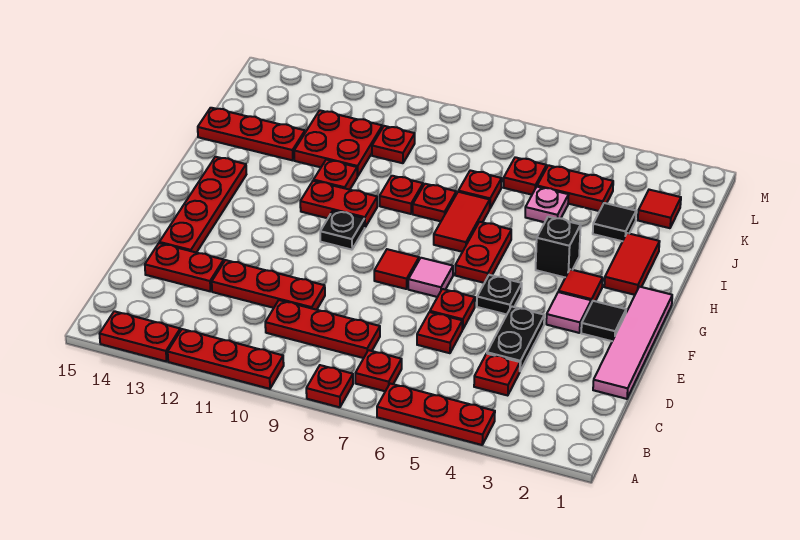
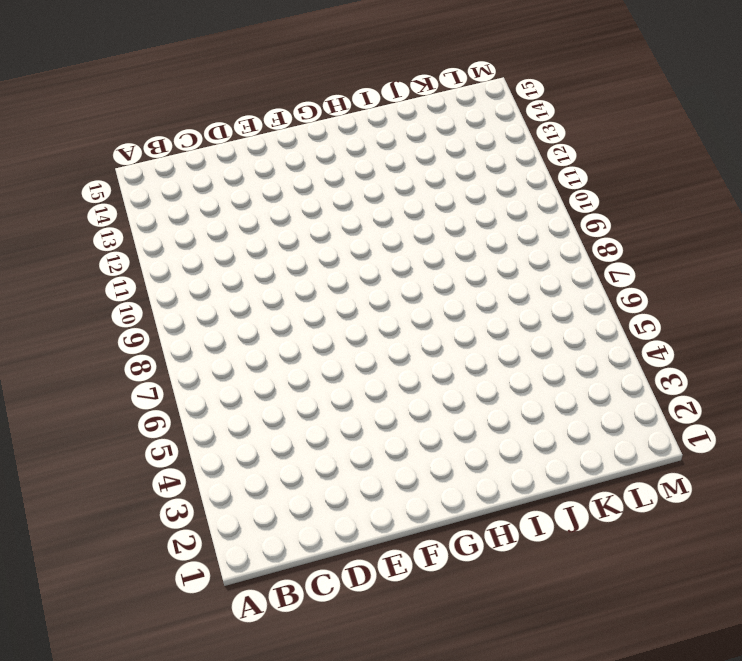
none -> red 1x3 plate [377,384,495,445]
none -> red 1x1 plate [306,365,353,407]
none -> red 1x3 plate [168,329,284,389]
none -> red 1x2 plate [100,311,180,361]

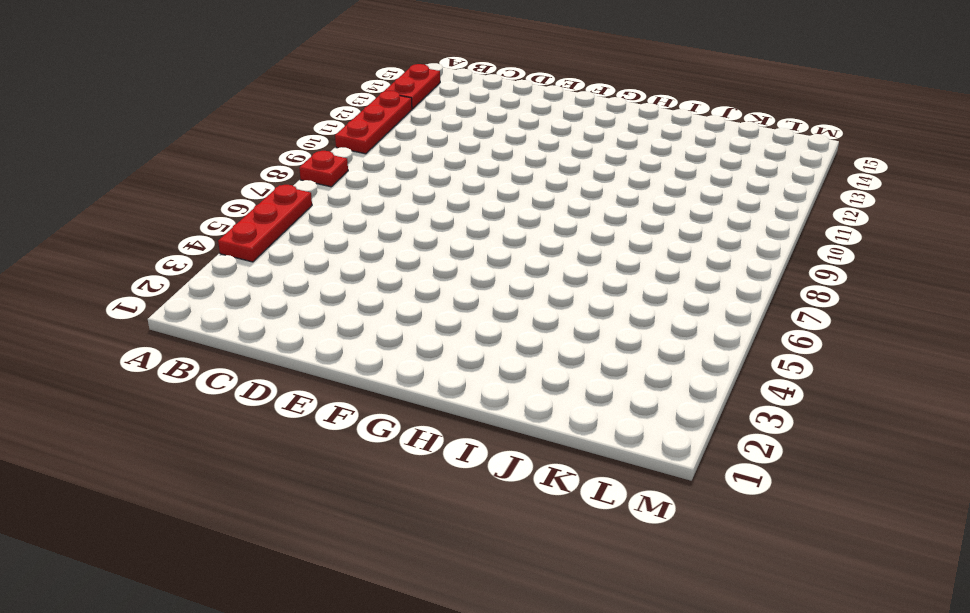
none -> red 1x1 plate [355,350,402,391]
none -> red 1x1 plate [474,354,520,396]
none -> red 1x3 plate [265,300,380,358]
none -> pink 1x4 tile [593,287,672,399]

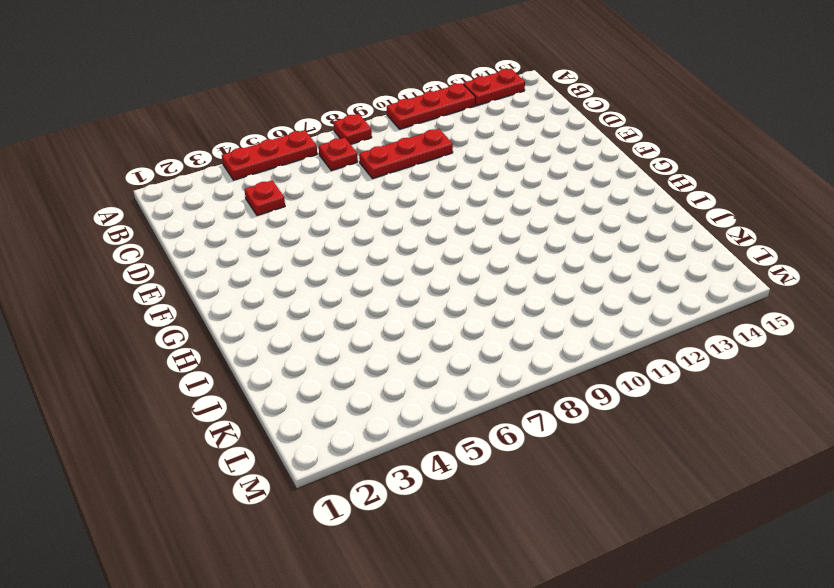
none -> pink 1x4 tile [593,287,672,399]
none -> black 1x2 plate [487,306,544,371]
none -> red 1x1 plate [417,312,463,353]
none -> red 1x3 plate [212,260,325,310]

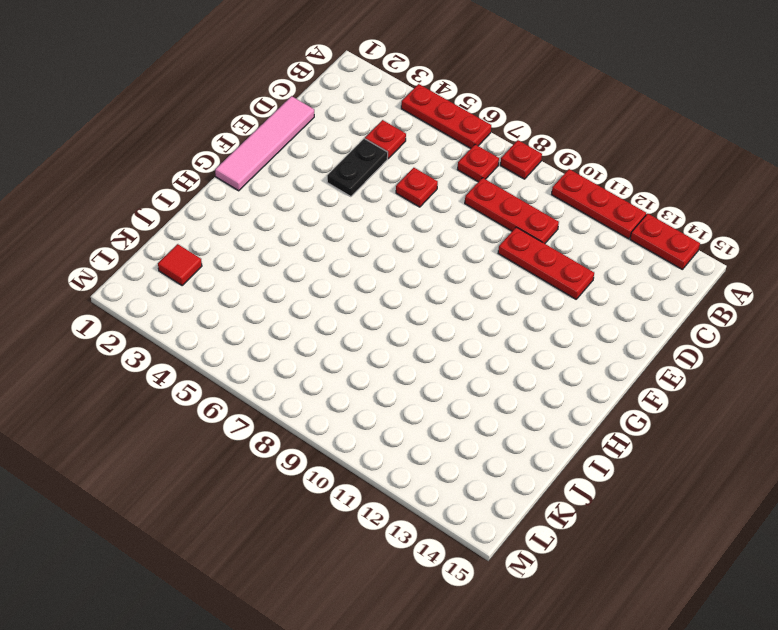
none -> red 1x2 plate [145,243,224,292]
none -> red 1x1 plate [430,289,475,329]
none -> red 1x4 plate [159,157,246,253]
none -> black 1x1 tile [581,301,626,341]

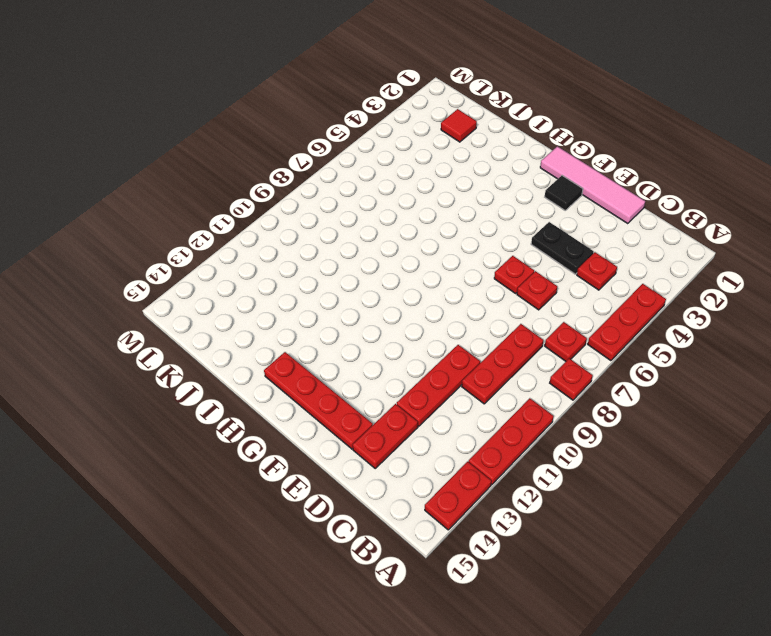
none -> pink 1x1 tile [546,292,591,333]
none -> black 1x1 plate [477,275,522,315]
none -> pink 1x1 tile [408,258,453,297]
none -> red 1x1 tile [374,249,419,289]

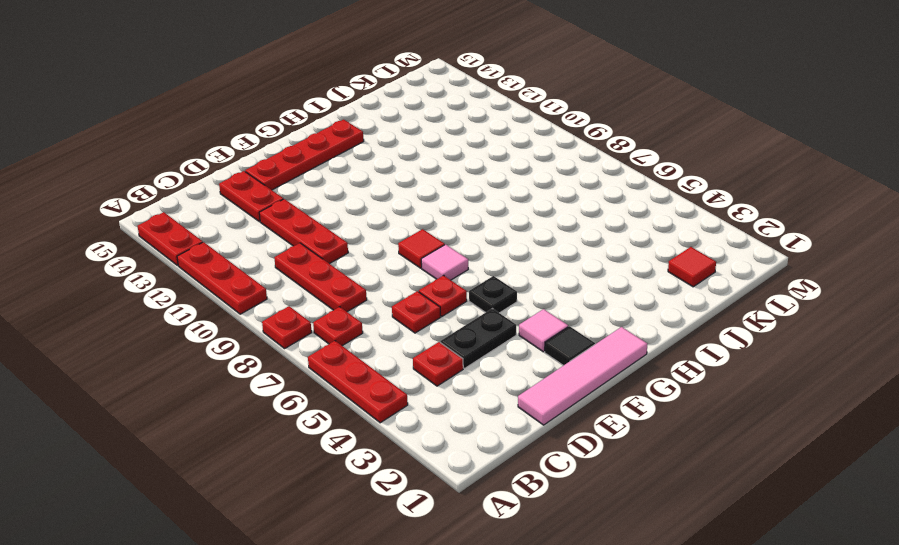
none -> red 1x1 tile [559,269,603,303]
none -> red 1x2 plate [455,222,511,283]
none -> black 1x1 plate [320,211,365,250]
none -> red 1x2 tile [604,233,660,295]

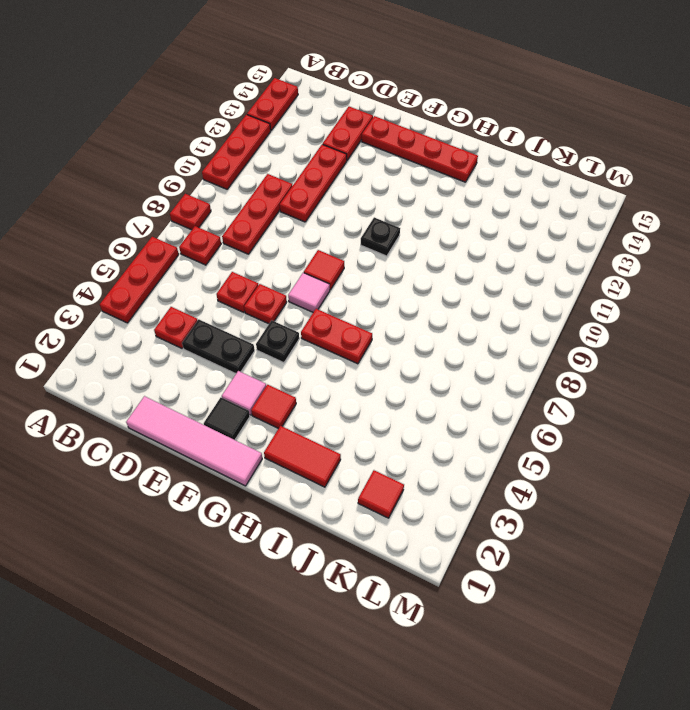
none -> black 1x1 brick [536,217,581,277]
none -> red 1x2 tile [434,192,490,252]
none -> red 1x2 plate [300,181,377,227]
none -> red 1x1 plate [413,184,456,221]

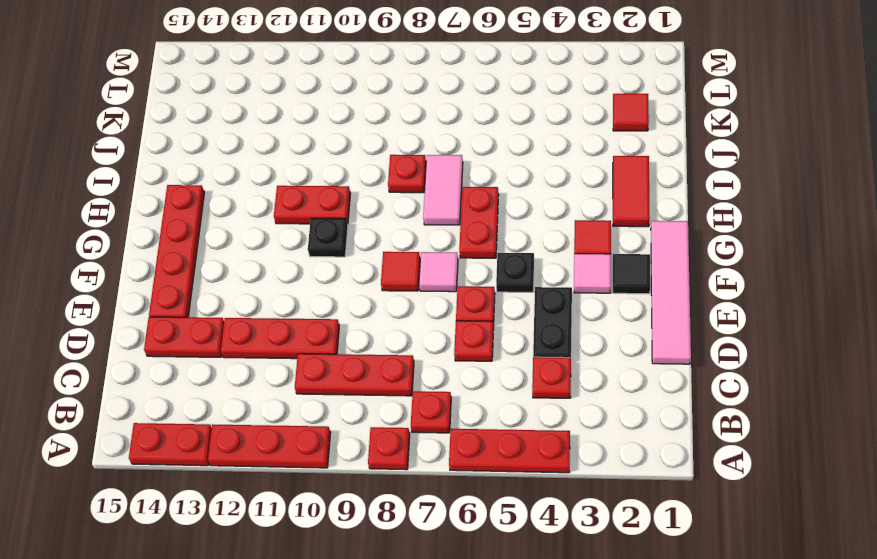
pink 1x2 tile [423,155,463,225] -> red 1x2 tile [434,192,490,252]
none -> black 1x1 brick [536,217,581,277]
none -> red 1x1 plate [380,176,423,214]
none -> red 1x1 plate [314,160,357,190]
none -> black 1x1 tile [593,203,636,241]

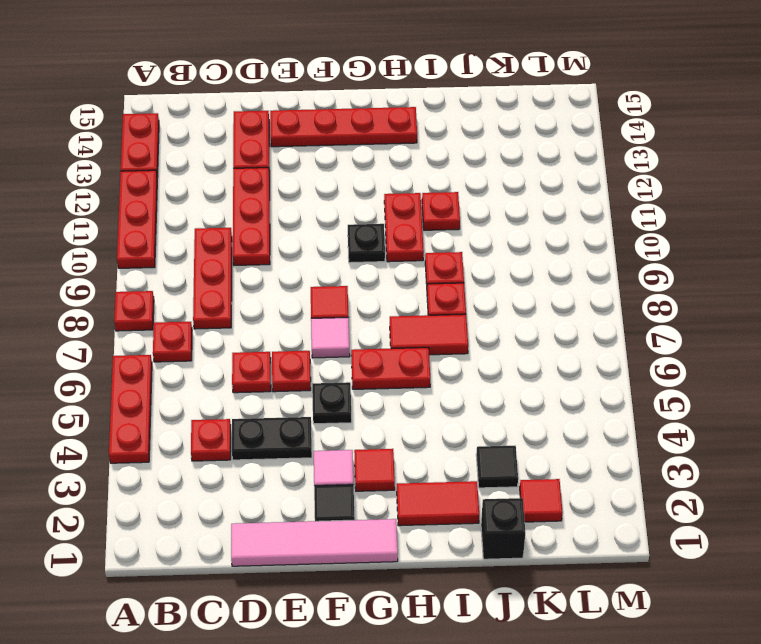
black 1x1 brick [481,498,525,559] -> black 1x1 brick moved to [536,217,581,277]
none -> pink 1x1 plate [525,187,569,222]
none -> red 1x1 plate [458,170,502,208]
none -> red 2x2 plate [294,110,382,176]
none -> red 1x3 plate [198,108,305,160]

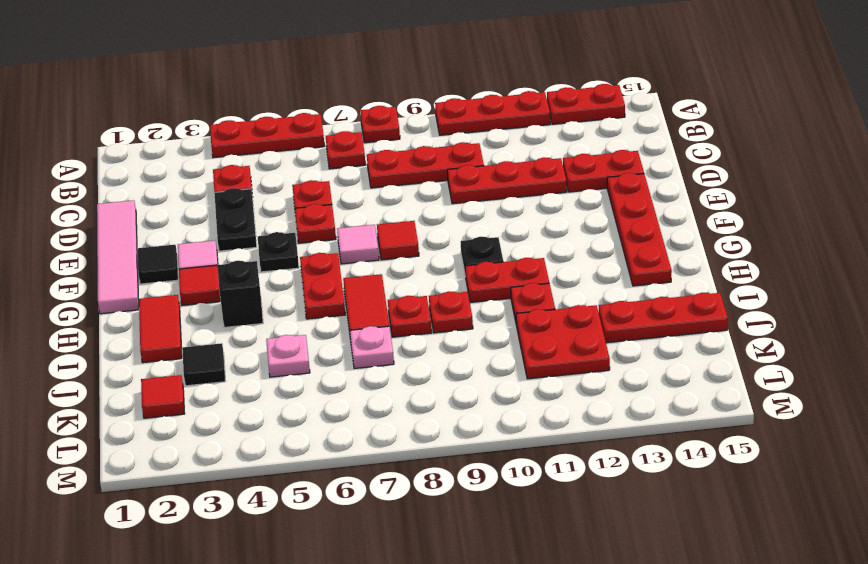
pink 1x1 plate [350,326,394,369] -> red 1x1 plate [458,170,502,208]
none -> red 1x2 plate [537,165,613,211]
none -> red 1x1 plate [504,157,546,195]
none -> red 1x1 plate [372,126,415,163]

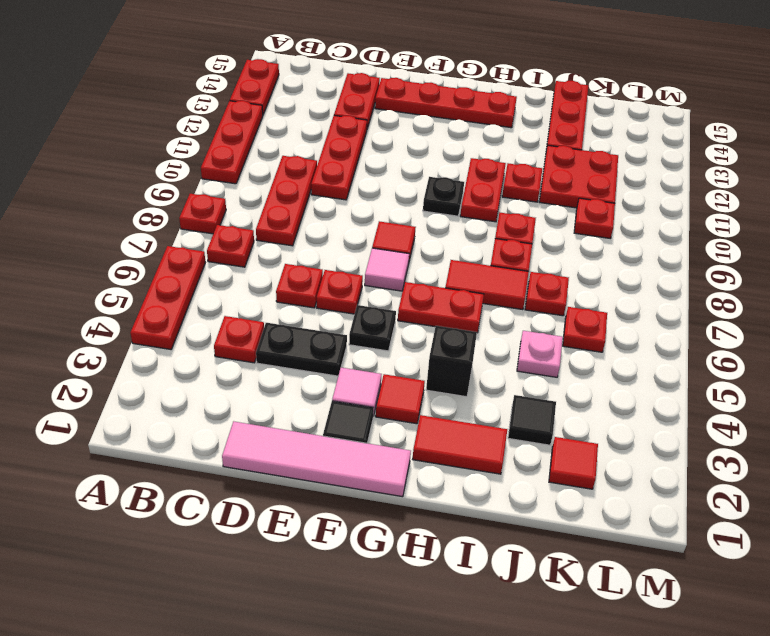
none -> red 1x2 plate [537,165,613,211]

